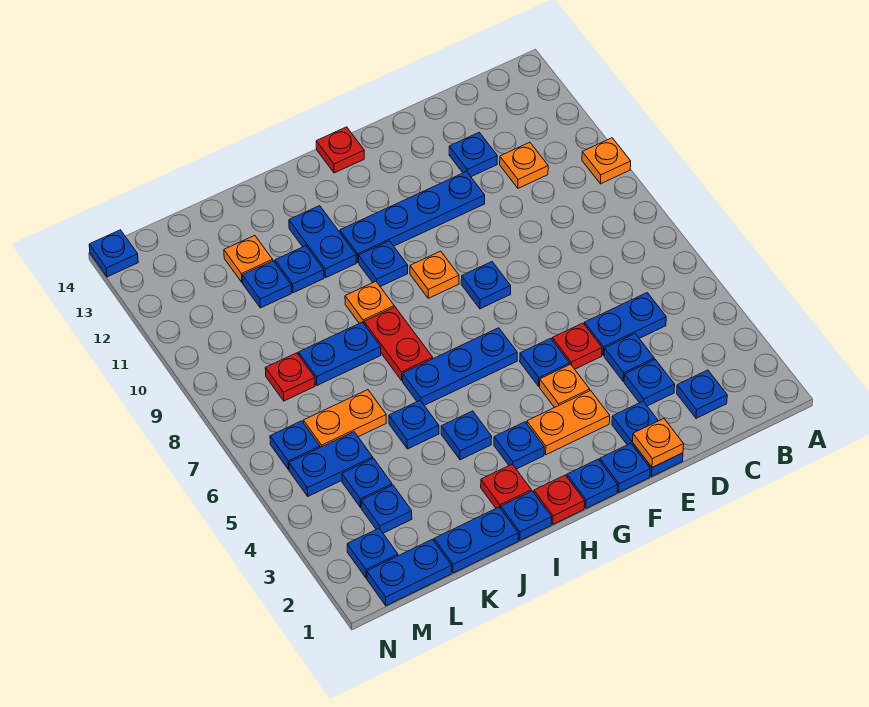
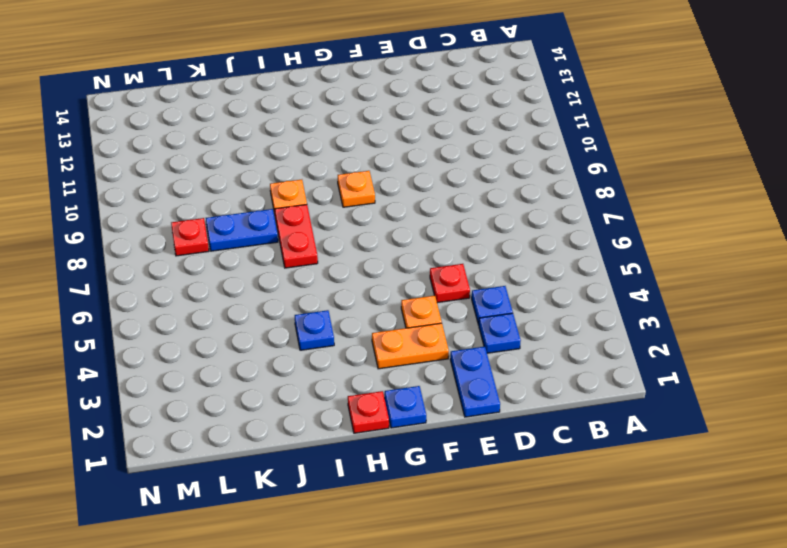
none -> orange 1x1 plate [582,138,631,184]
none -> blue 1x1 plate [677,370,727,418]
none -> blue 1x2 plate [585,293,666,355]
none -> orange 1x1 plate [500,142,548,188]

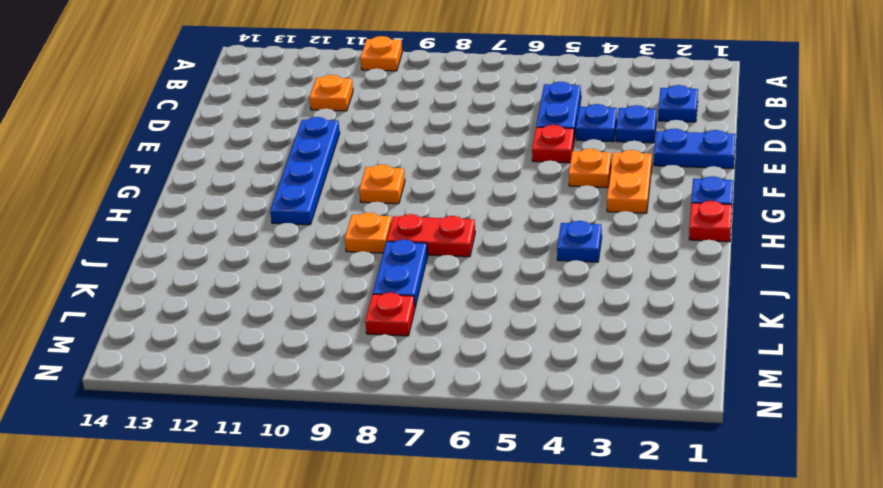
none -> blue 1x1 plate [449,133,497,177]
none -> blue 1x1 plate [600,443,650,492]
none -> blue 1x1 plate [520,338,570,386]
none -> blue 1x1 plate [461,262,511,309]

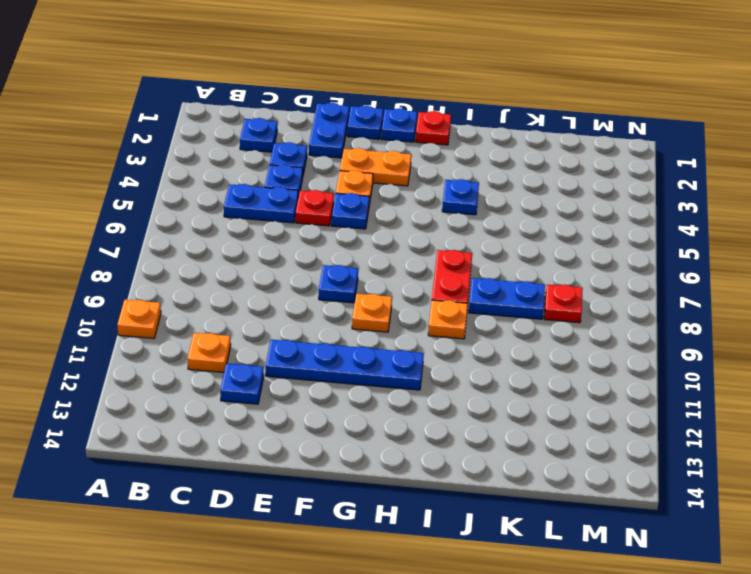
none -> blue 1x3 plate [402,328,517,405]
none -> red 1x1 plate [316,127,364,173]
none -> blue 1x1 plate [494,422,544,469]
none -> blue 1x1 plate [359,241,408,287]

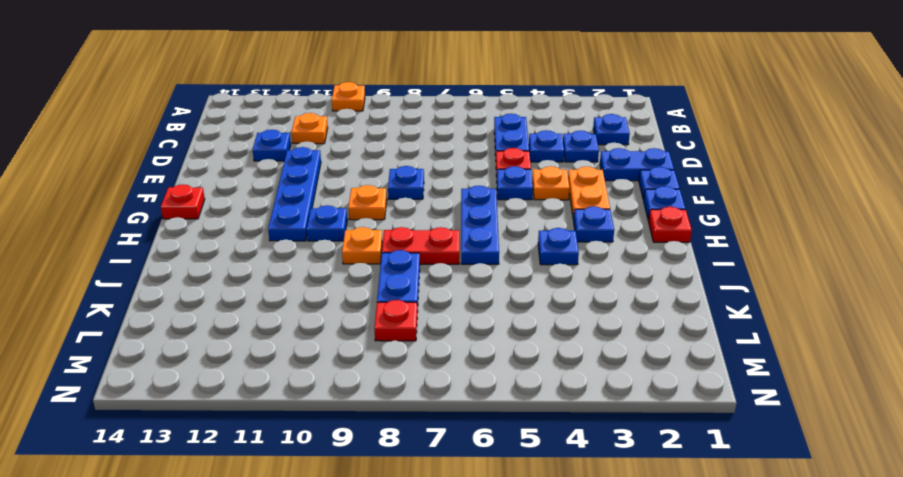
none -> blue 1x1 plate [501,491,552,540]
none -> red 1x1 plate [481,464,531,509]
none -> blue 1x2 plate [289,206,356,277]
none -> blue 1x2 plate [434,507,518,573]

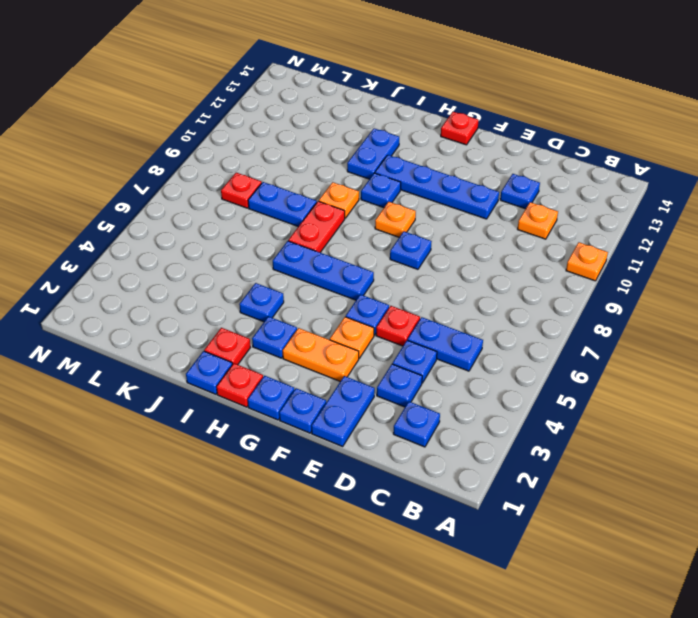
none -> blue 1x2 plate [434,507,518,573]
none -> blue 1x1 plate [389,401,439,449]
none -> blue 1x1 plate [275,246,324,293]
none -> orange 1x2 plate [303,390,386,448]

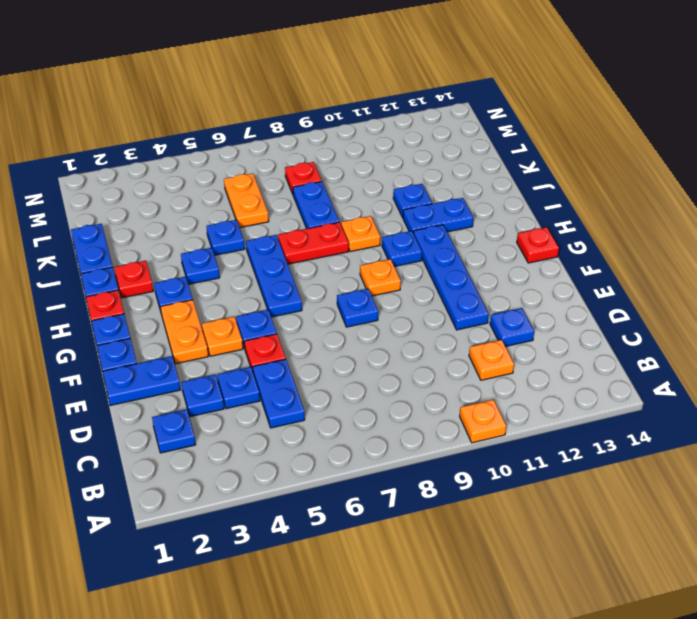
none -> blue 1x1 plate [242,261,291,308]
none -> orange 1x1 plate [224,235,273,282]
none -> blue 1x2 plate [367,539,452,606]
none -> blue 1x1 plate [361,485,412,533]

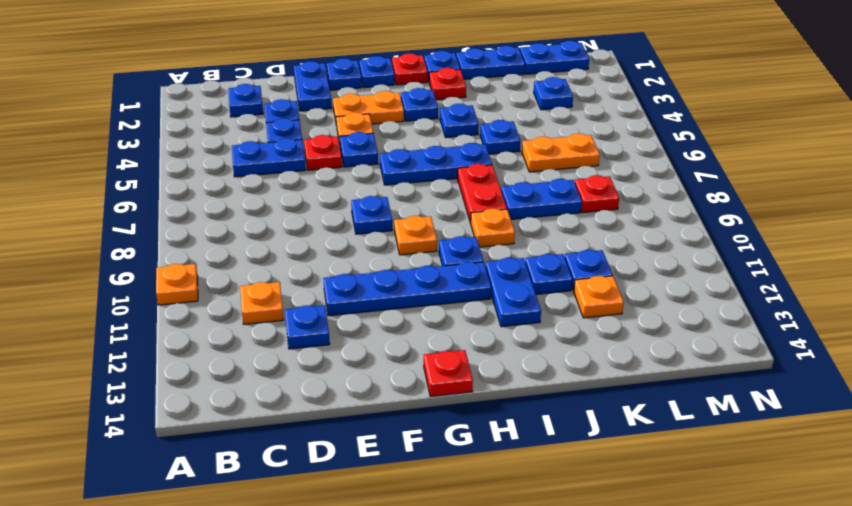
none -> blue 1x1 plate [342,458,392,508]
none -> blue 1x2 plate [289,432,373,496]
none -> blue 1x1 plate [347,528,398,578]
none -> blue 1x1 plate [270,421,320,470]

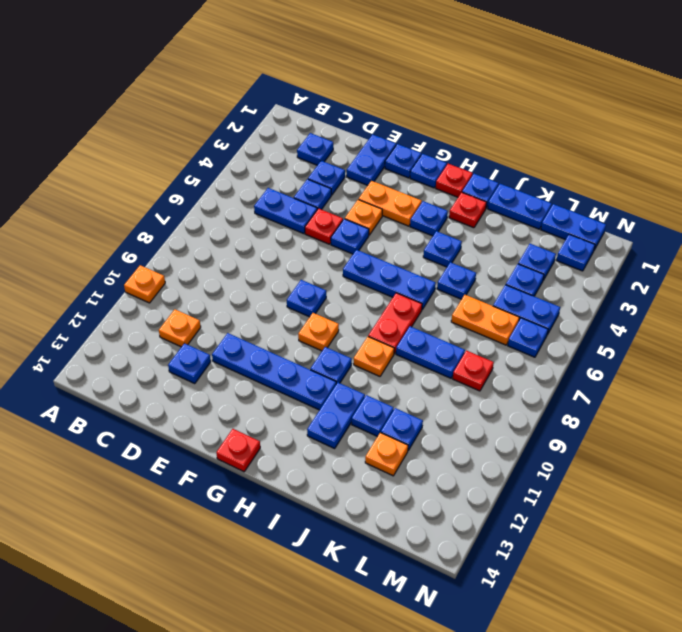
none -> blue 1x1 plate [89,230,138,277]
none -> orange 1x1 plate [633,419,684,467]

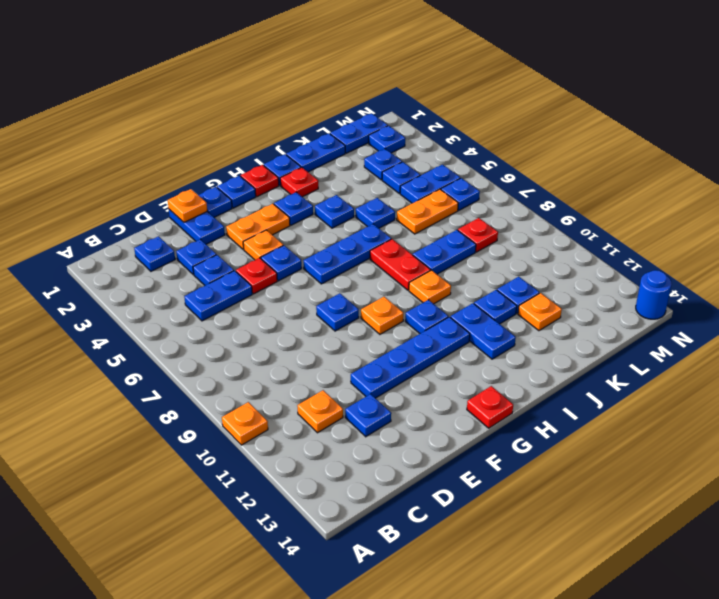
blue 1x1 round brick [636,270,672,319] -> blue 1x1 plate [89,230,138,277]

